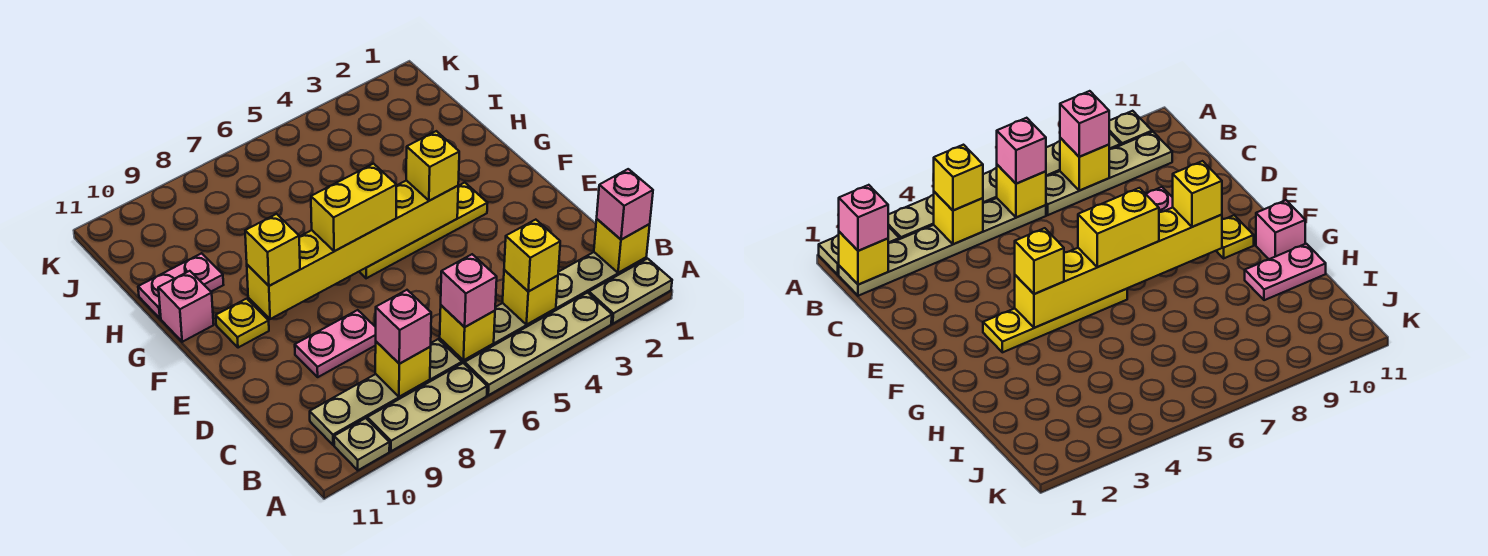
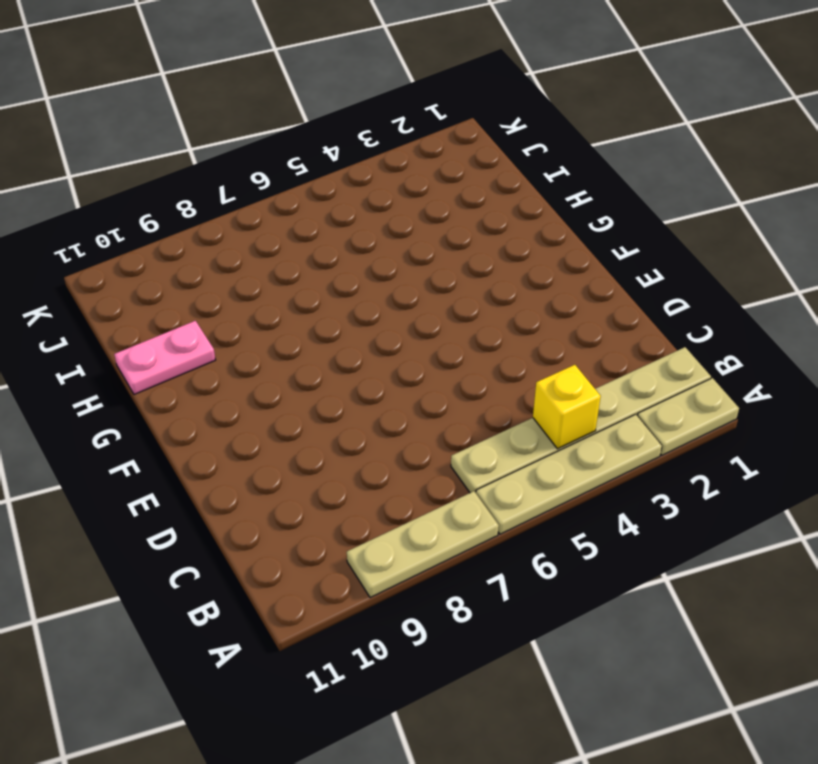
none -> tan 1x1 plate [334,418,390,470]
none -> tan 1x4 plate [310,339,462,445]
none -> pink 1x2 plate [295,310,376,377]

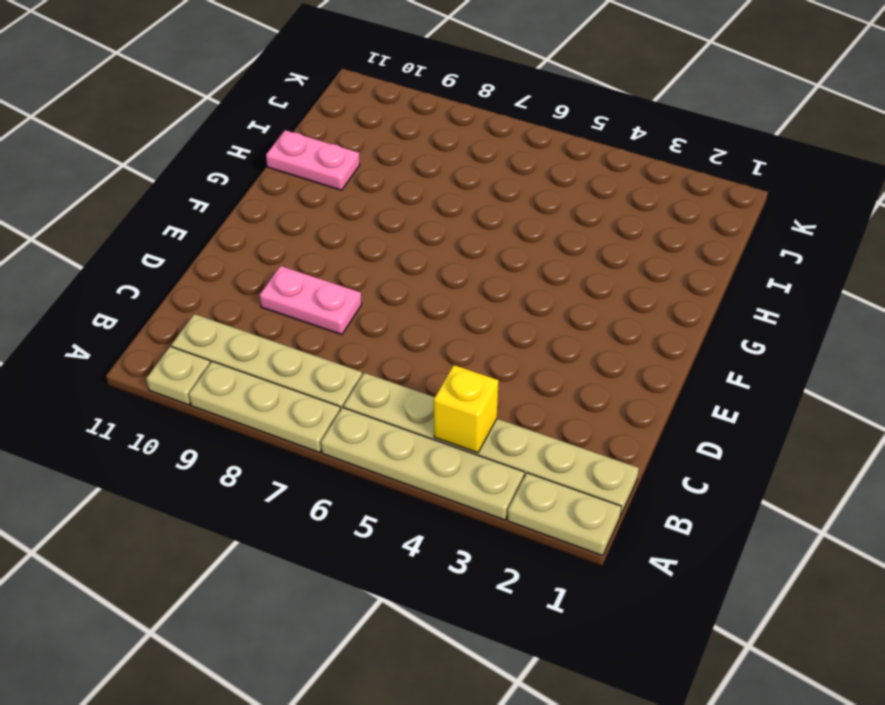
none -> yellow 1x4 plate [359,183,487,278]
none -> yellow 1x1 plate [216,299,269,348]
none -> pink 1x1 brick [158,271,214,342]

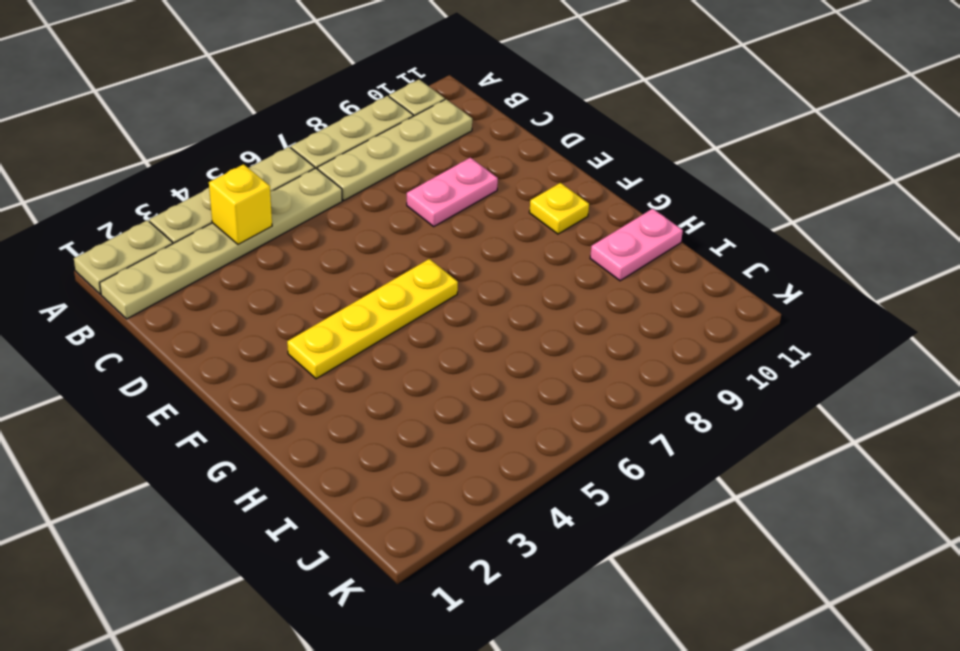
none -> pink 1x1 brick [158,271,214,342]
none -> yellow 1x1 brick [594,219,650,273]
none -> yellow 1x1 brick [440,305,495,361]

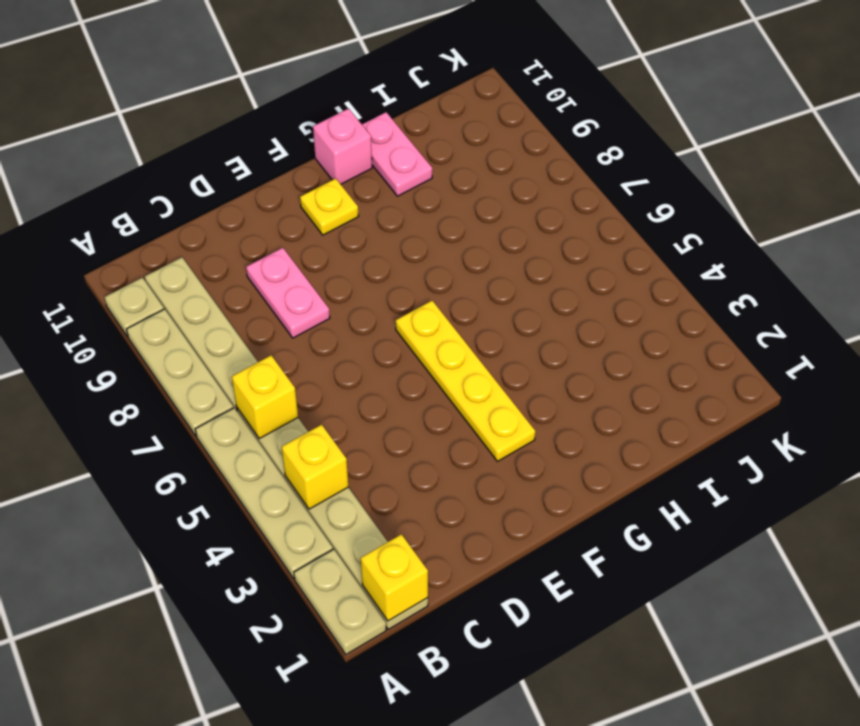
none -> yellow 1x1 brick [375,342,431,397]
none -> yellow 1x6 brick [247,180,458,319]
none -> pink 1x1 brick [597,169,653,240]

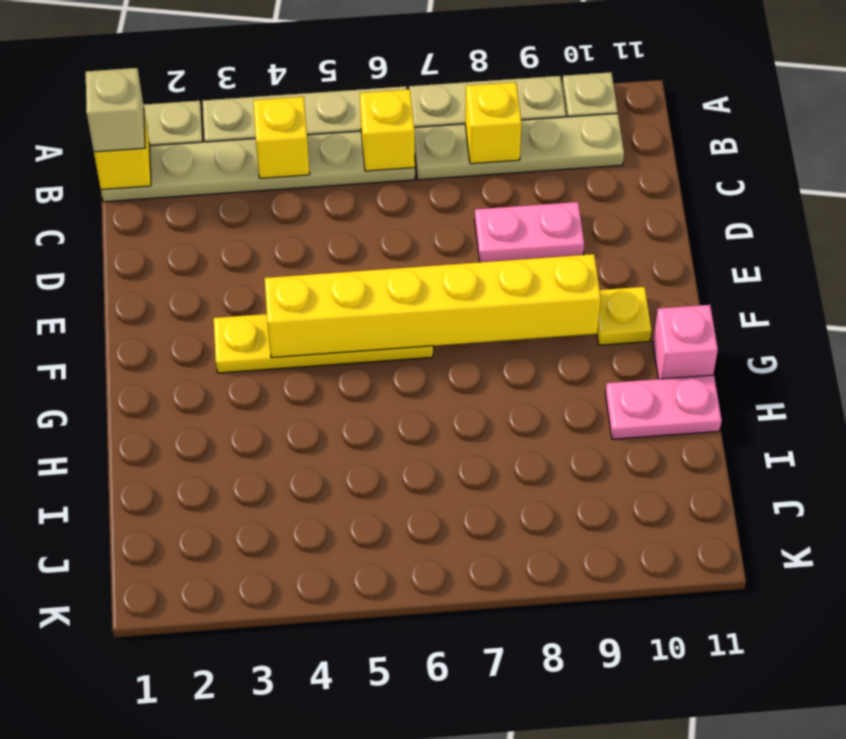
tan 1x1 brick [86,68,145,152] -> pink 1x1 brick [597,169,653,240]
none -> yellow 1x1 brick [504,220,560,292]
none -> pink 1x1 brick [441,254,497,327]
none -> pink 1x1 brick [376,290,431,364]

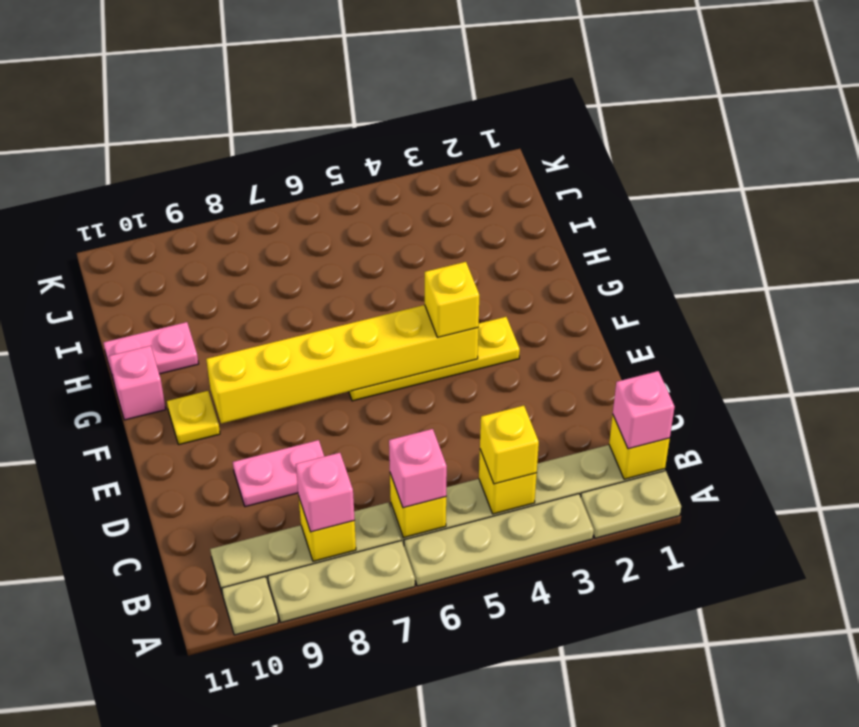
none -> yellow 1x2 brick [311,164,397,251]
none -> yellow 1x1 brick [245,214,300,286]

